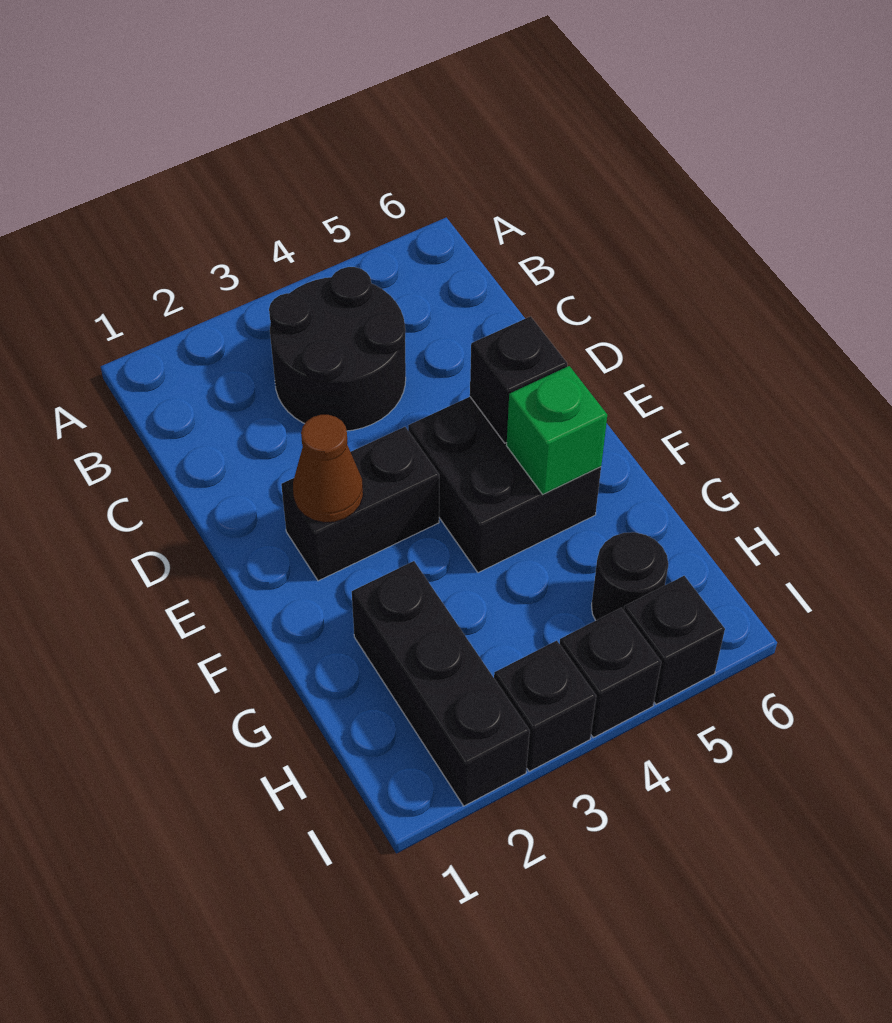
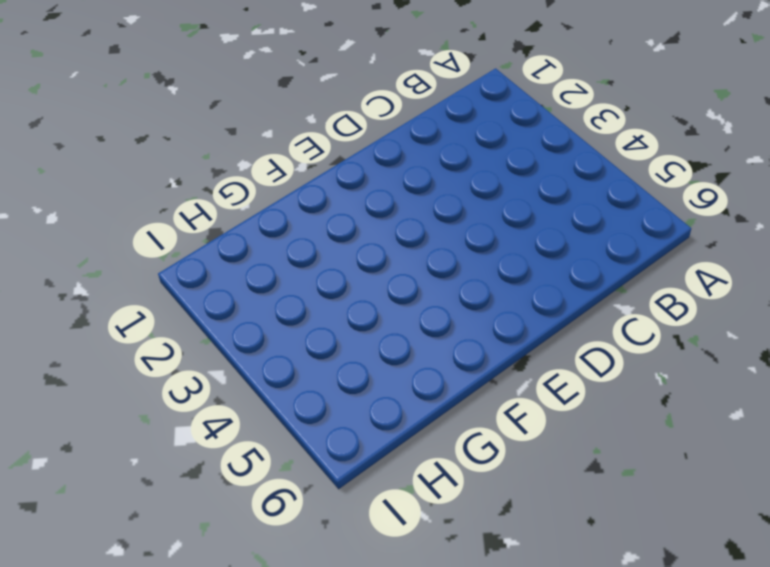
none -> black 2x2 round brick [269,267,406,431]
none -> black 1x2 brick [281,427,439,581]

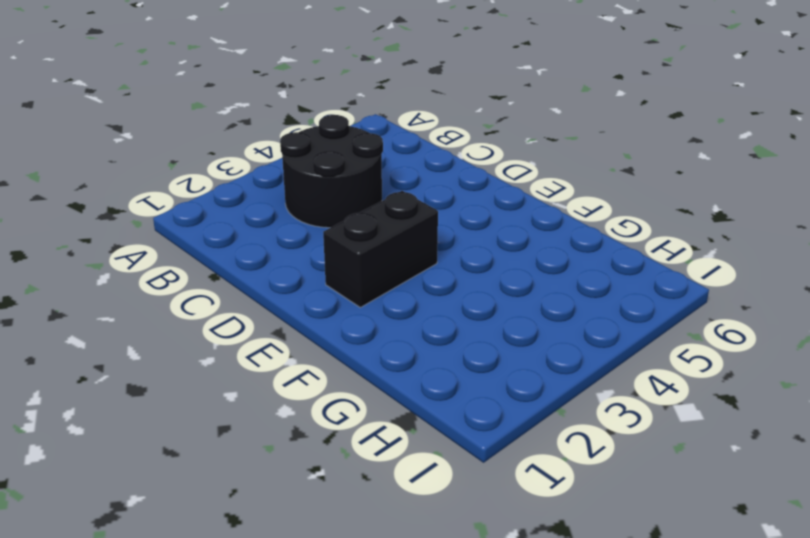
none -> black 2x2 brick [408,397,601,573]
none -> black 1x3 brick [352,561,530,806]

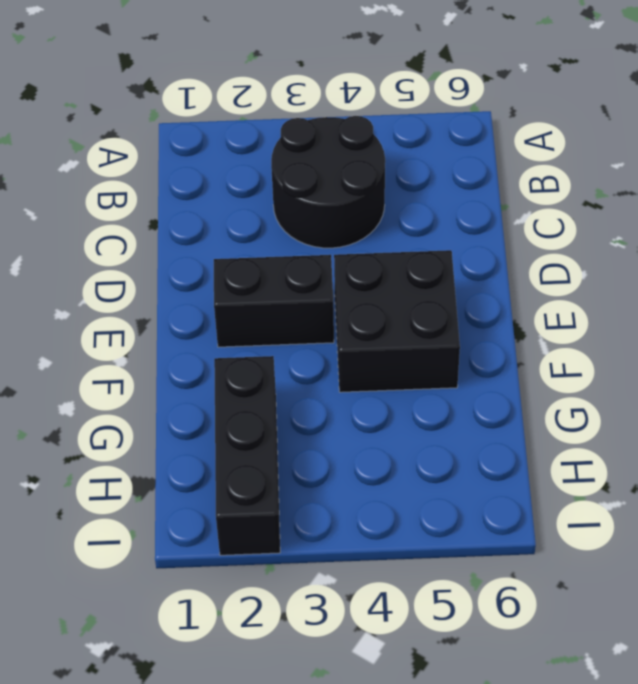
none -> black 1x1 round brick [592,532,668,620]
none -> black 1x1 brick [494,641,596,771]

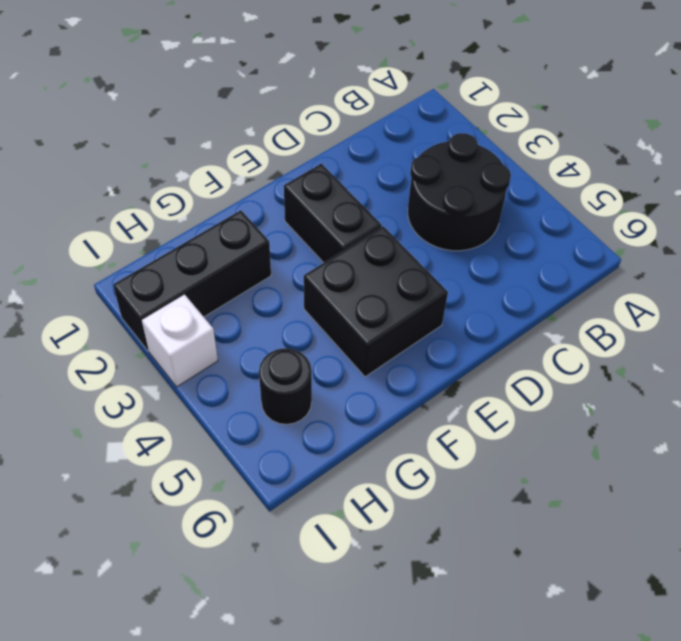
white 1x1 brick [142,295,218,387] -> black 1x1 brick [494,641,596,771]
none -> black 1x1 brick [560,608,661,738]
none -> black 1x1 brick [624,576,725,704]

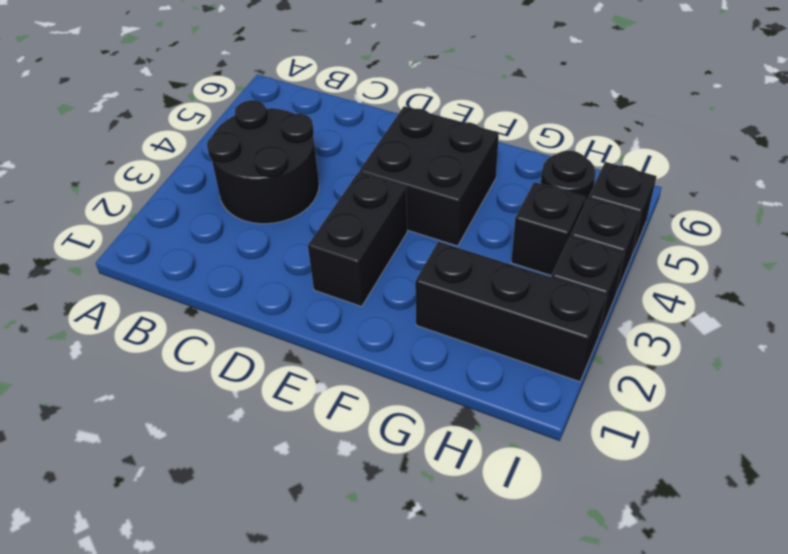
black 1x1 brick [511,182,585,275] -> black 1x1 brick moved to [470,316,567,443]
none -> brown 1x1 cone [293,415,363,522]
none -> green 1x1 brick [506,366,607,494]

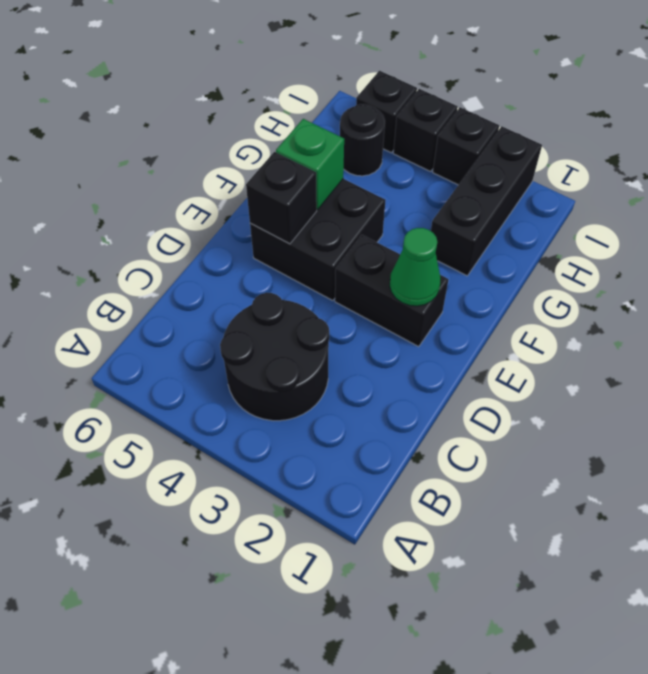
green 1x1 cone [390,228,441,306] -> brown 1x1 cone [293,415,363,522]

